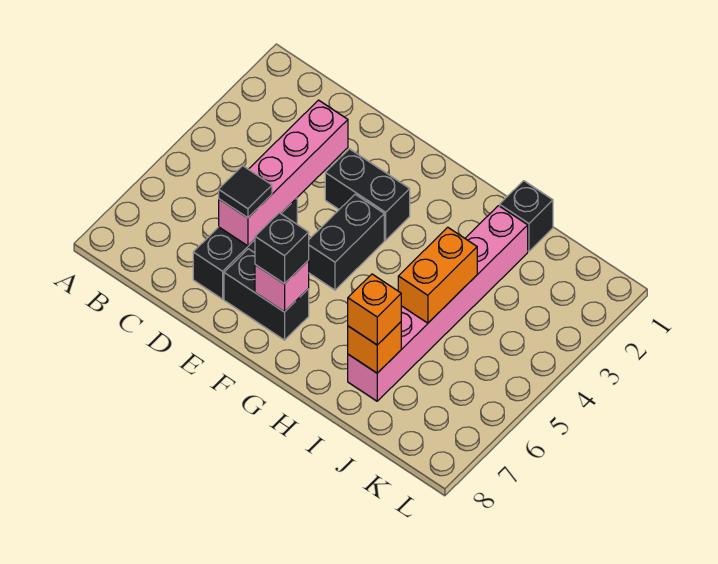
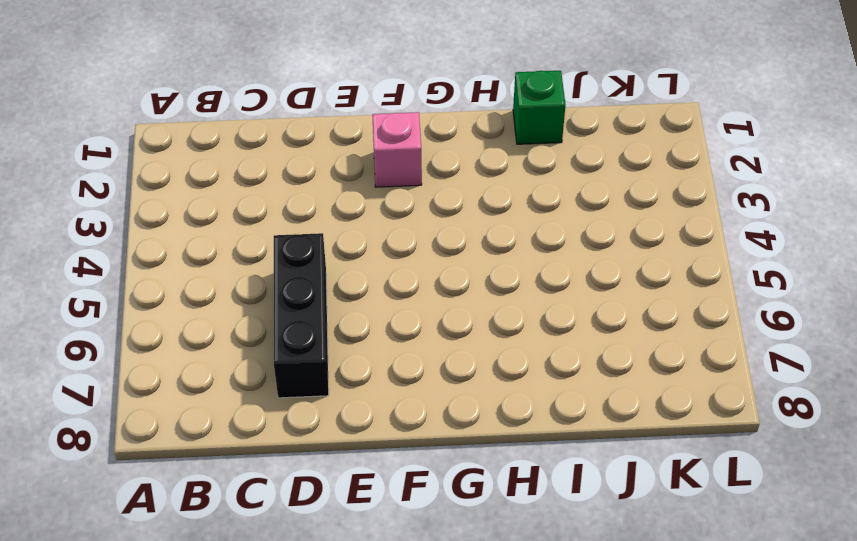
pink 1x1 brick [372,112,422,187] -> pink 1x1 brick moved to [255,261,309,312]
green 1x1 brick [513,71,566,144] -> black 1x1 brick [500,181,553,251]
none -> black 1x2 brick [325,149,410,240]
none -> black 1x2 brick [224,249,309,340]
none -> black 1x2 brick [308,194,384,290]

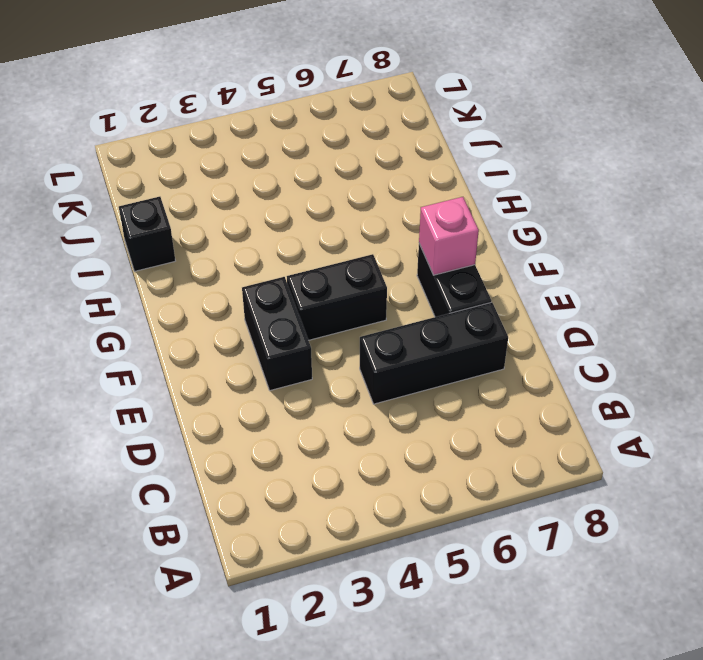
none -> pink 1x6 brick [348,206,528,401]
none -> pink 1x4 brick [219,100,348,246]
none -> orange 1x2 brick [398,227,477,323]

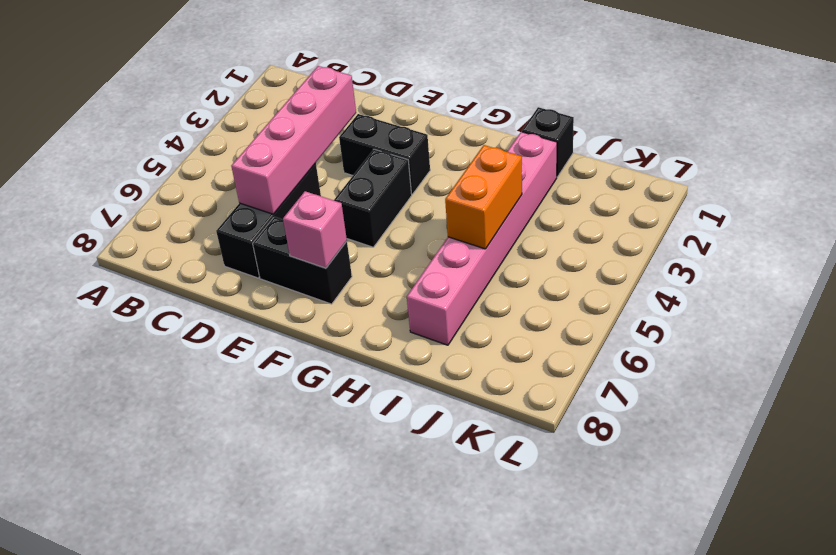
none -> orange 1x1 brick [348,322,401,373]
none -> black 1x1 tile [219,166,272,218]
none -> black 1x1 brick [255,213,309,284]

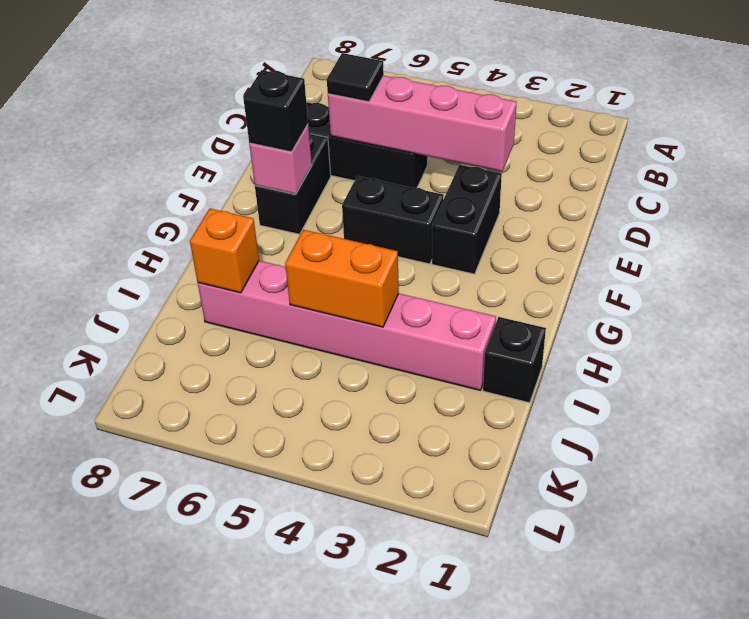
none -> orange 1x1 brick [348,274,401,345]

